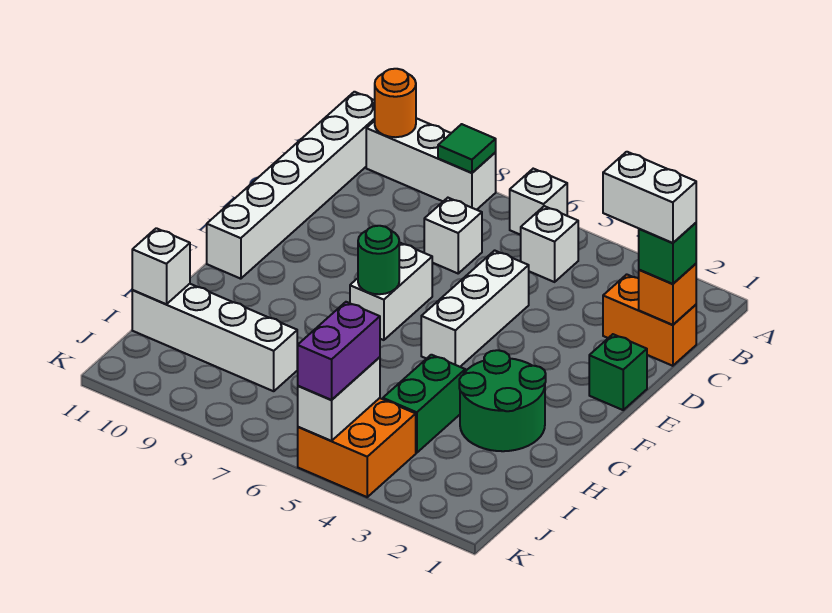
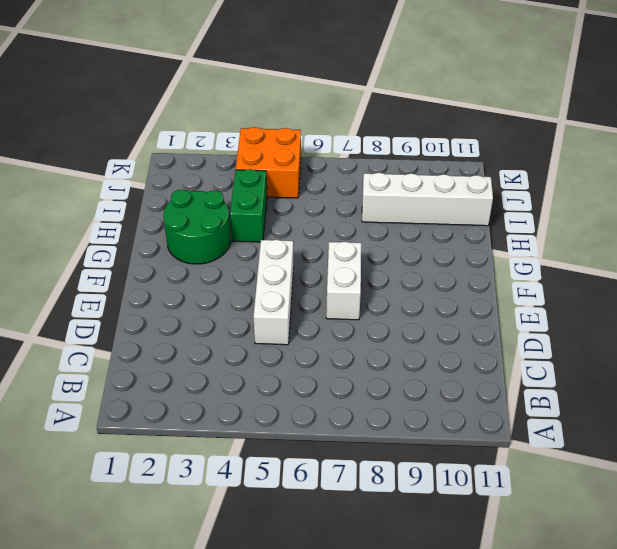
none -> white 1x1 brick [510,169,567,235]
none -> white 1x3 brick [366,118,496,210]
none -> white 1x6 brick [207,92,375,279]

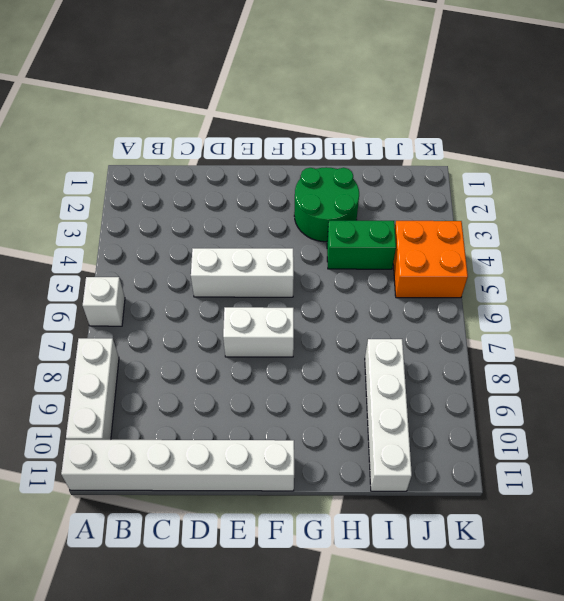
none -> white 1x1 brick [521,206,578,282]
none -> orange 1x2 brick [603,274,696,366]
none -> white 1x1 brick [424,198,482,273]

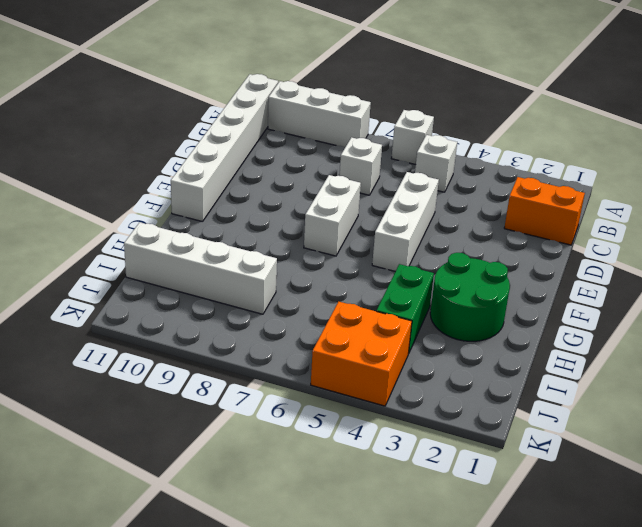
none -> green 1x1 brick [589,334,647,410]
none -> green 1x1 tile [438,124,496,173]
none -> orange 1x1 round brick [375,69,416,137]

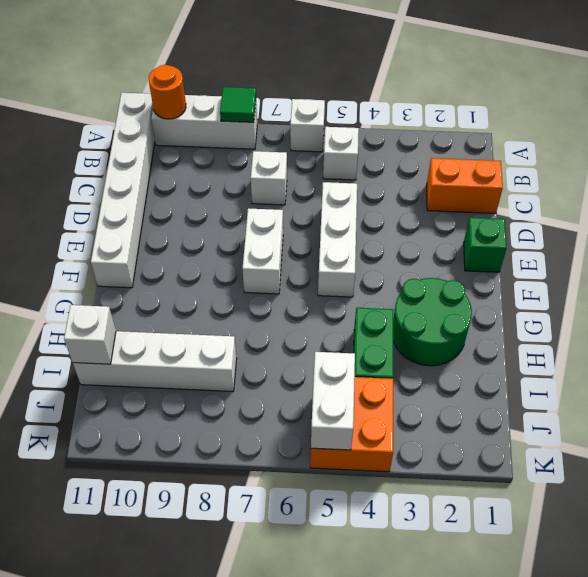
none -> orange 1x1 brick [639,264,696,325]
none -> green 1x1 round brick [358,226,399,294]
none -> green 1x1 brick [639,223,696,284]

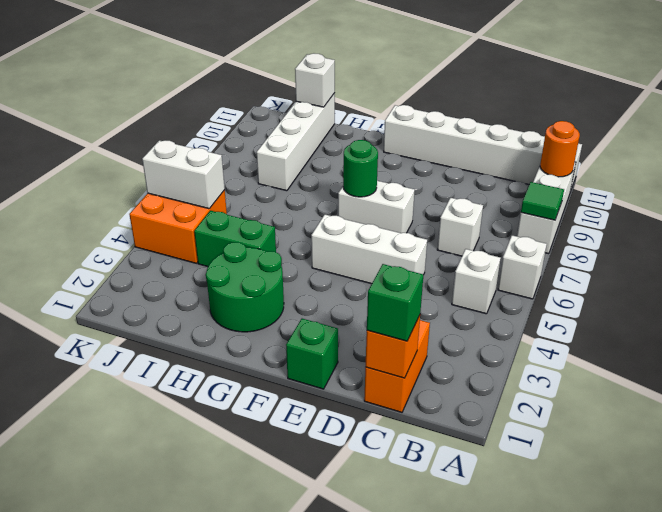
none -> purple 1x2 brick [298,302,380,400]
none -> white 1x2 brick [603,152,696,243]

